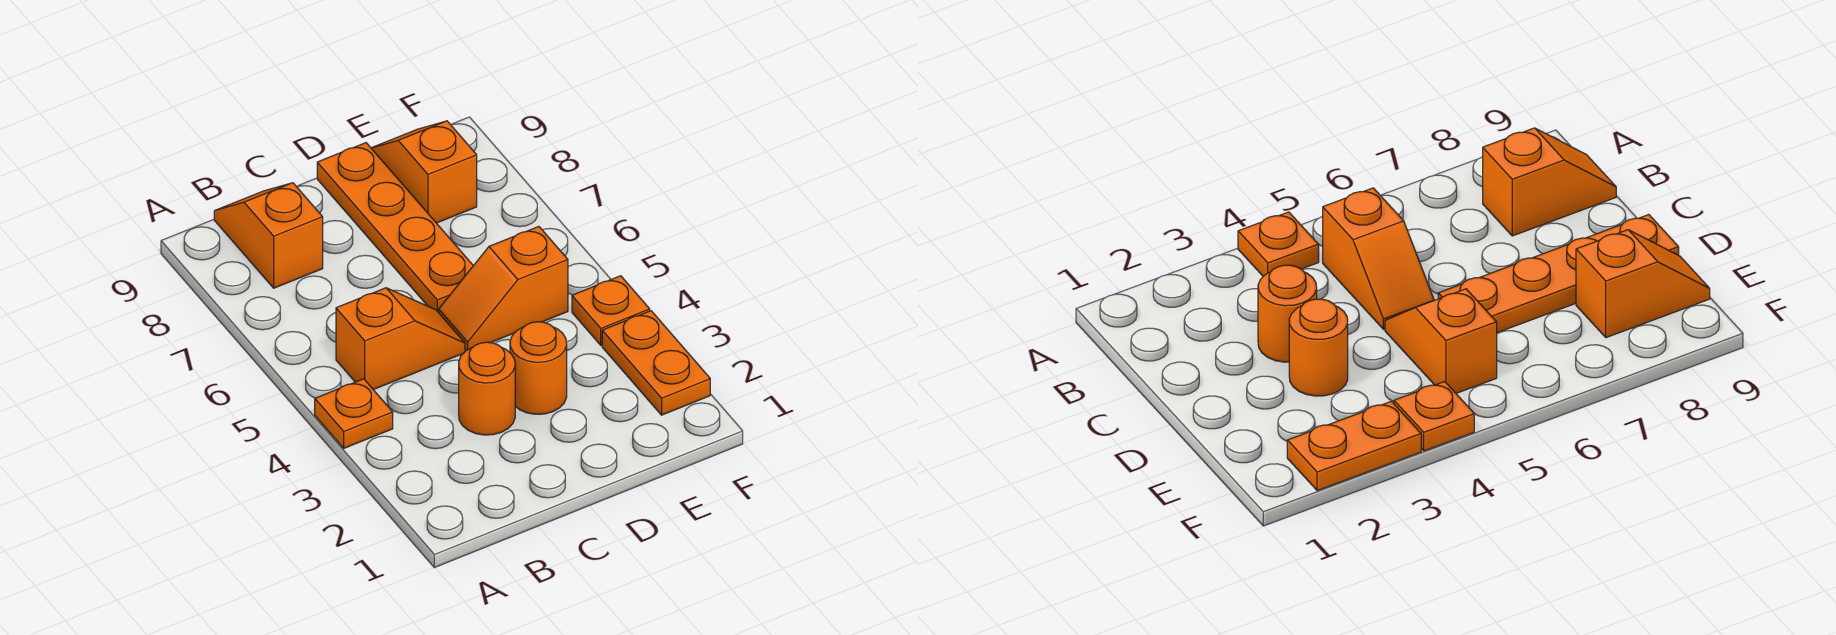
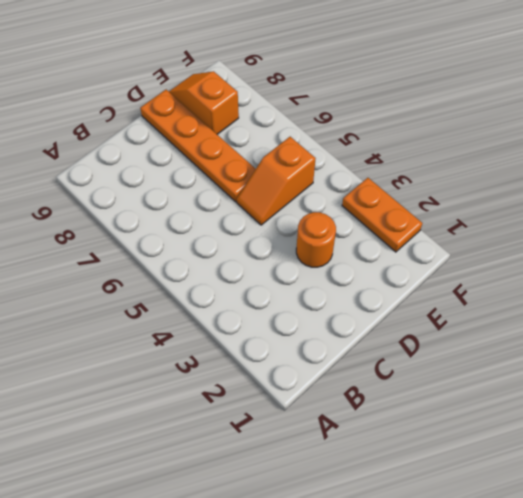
none -> orange 1x1 plate [315,379,393,448]
none -> orange 1x2 slope [336,288,465,390]

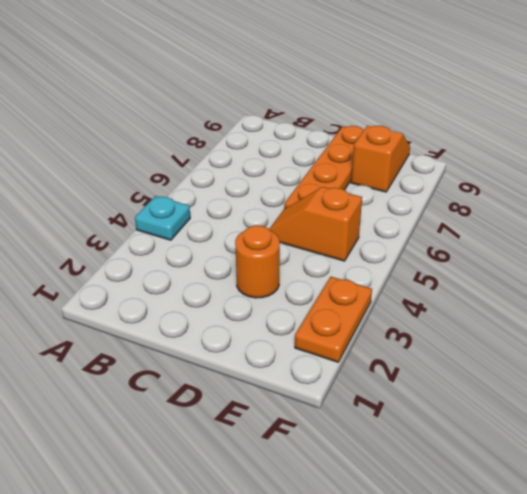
cyan 1x1 plate [135,196,190,240] -> orange 1x1 plate [315,379,393,448]
none -> orange 1x2 slope [336,288,465,390]
none -> orange 1x2 slope [214,183,323,288]

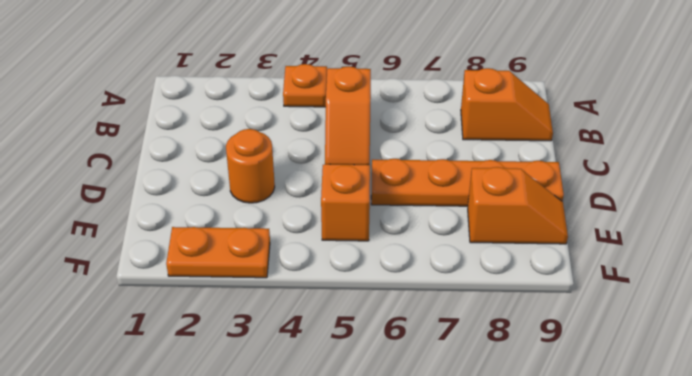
none -> orange 1x1 round brick [459,342,515,435]
none -> orange 1x1 plate [572,276,650,345]

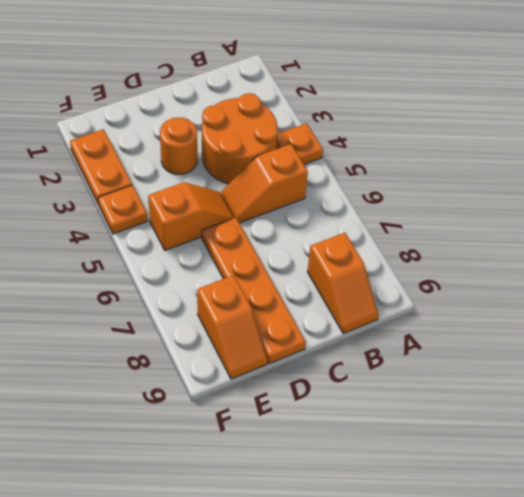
orange 2x2 round brick [202,93,278,184] -> orange 1x1 round brick [459,342,515,435]

